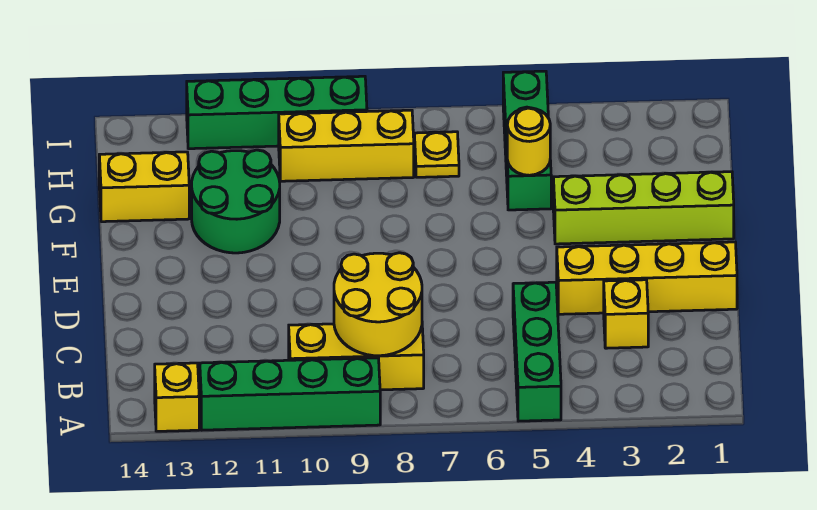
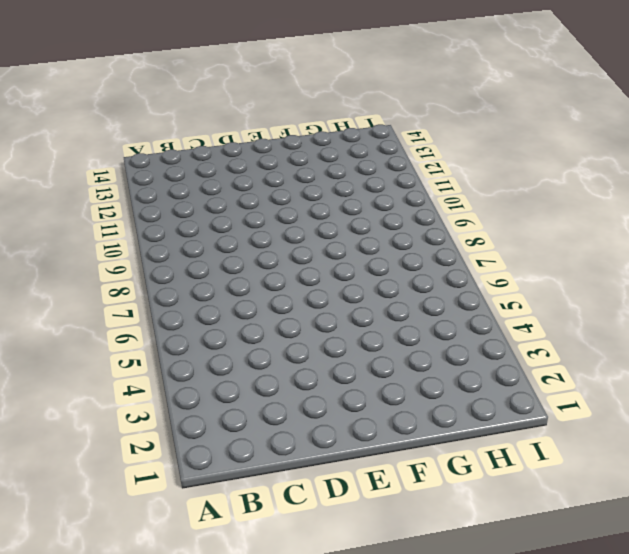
none -> green 1x3 brick [513,282,561,421]
none -> green 1x4 brick [200,358,380,430]
none -> yellow 1x1 brick [155,363,199,431]

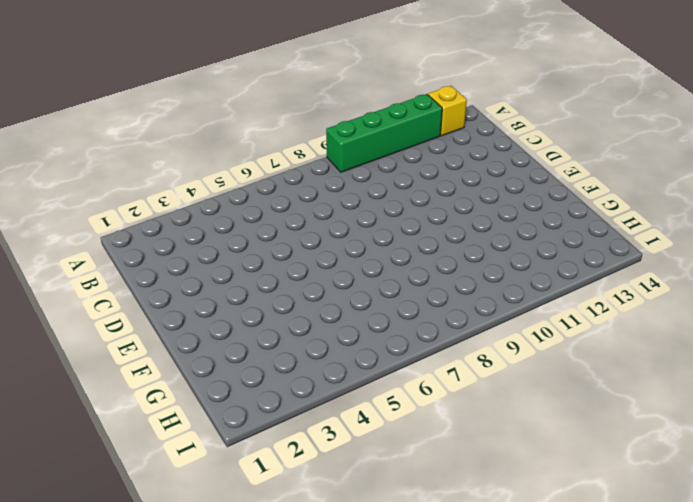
none -> green 1x3 brick [513,282,561,421]
none -> yellow 1x3 brick [289,324,424,390]
none -> yellow 1x1 brick [604,280,648,348]

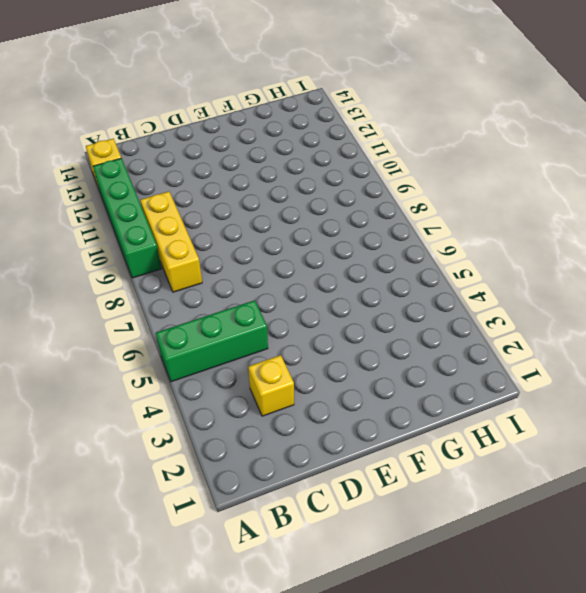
none -> yellow 1x4 brick [557,242,737,314]
none -> lime 1x4 brick [553,172,734,244]
none -> green 2x2 round brick [192,150,280,253]

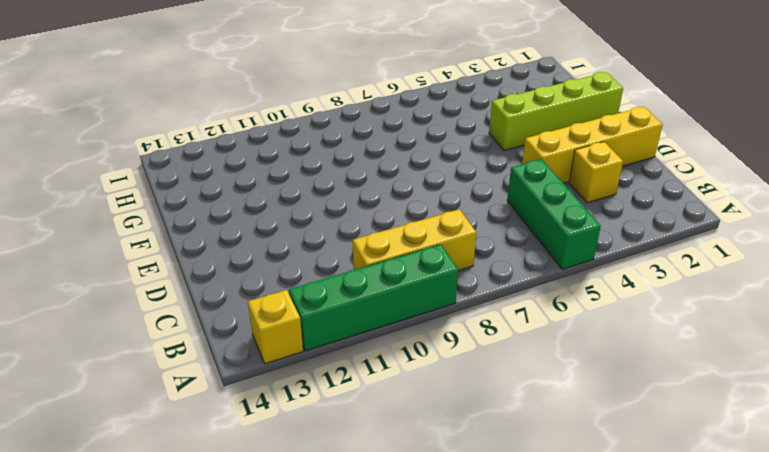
none -> green 2x2 round brick [192,150,280,253]
none -> green 1x3 brick [503,71,551,210]
none -> yellow 1x2 brick [99,152,189,222]

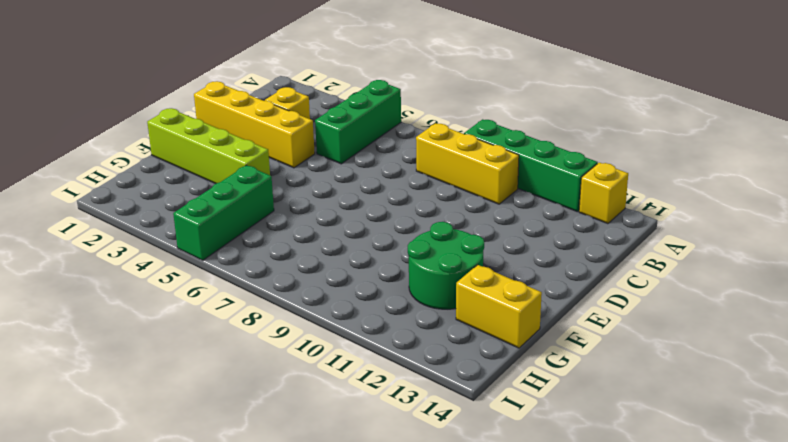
none -> yellow 1x1 plate [414,132,459,177]
none -> yellow 1x3 brick [279,110,414,181]
none -> green 1x4 brick [187,76,367,149]

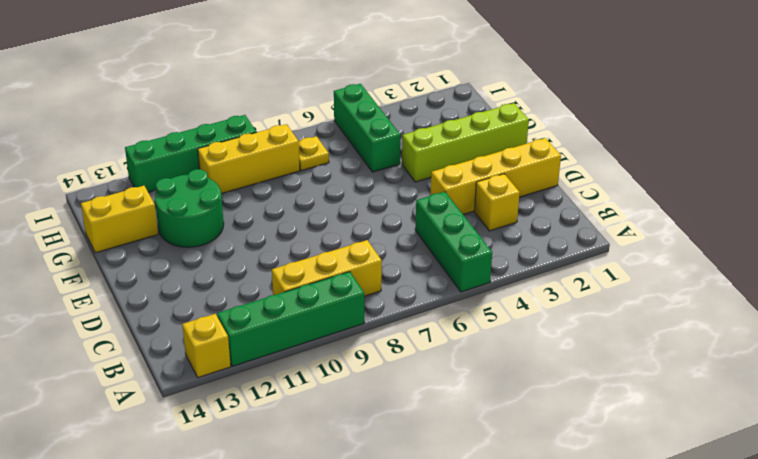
none -> yellow 2x2 round brick [334,253,422,356]
none -> yellow 1x1 round brick [507,108,550,175]

